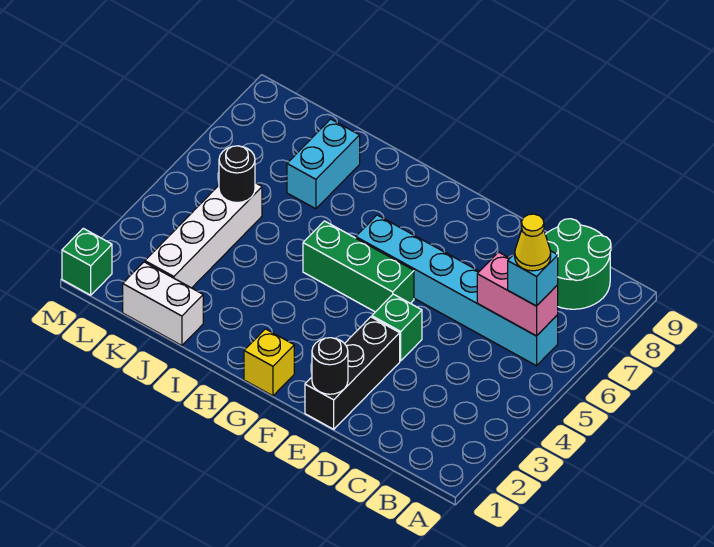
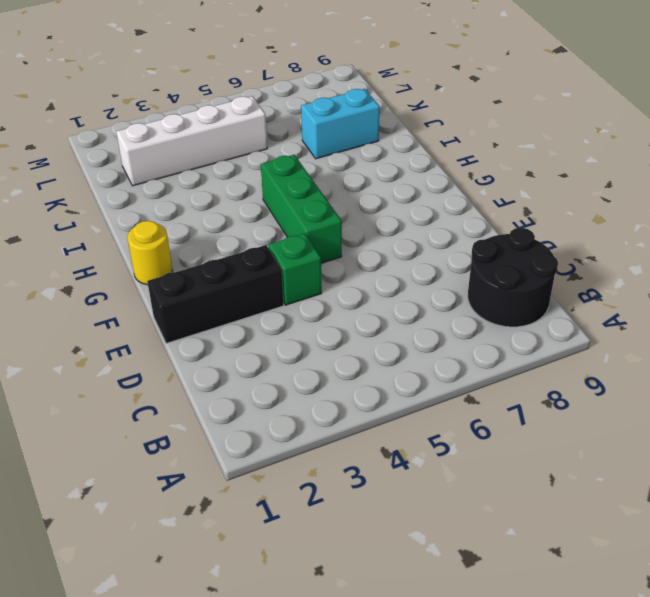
black 2x2 round brick [468,228,558,327] -> green 2x2 round brick [545,219,611,309]
yellow 1x1 round brick [127,221,173,285] -> yellow 1x1 brick [244,329,294,396]
none -> cyan 1x6 brick [356,215,558,366]
none -> white 1x2 brick [123,262,203,346]
none -> green 1x1 brick [62,228,112,295]

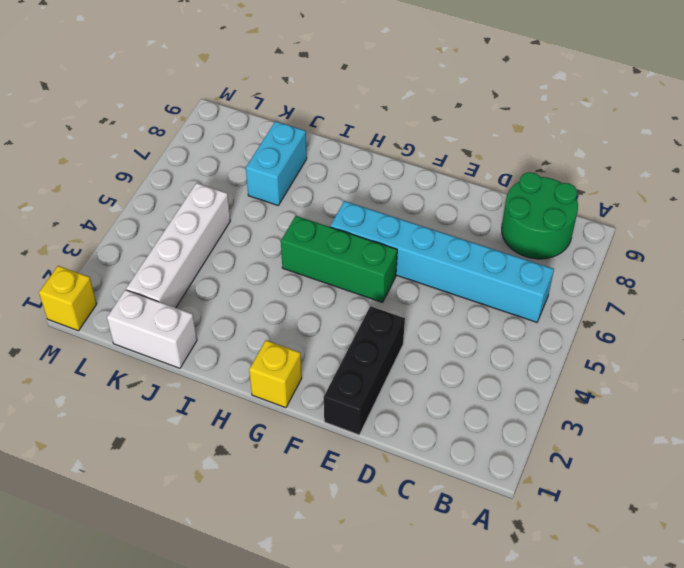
yellow 1x1 brick [39,266,97,331] -> green 1x1 brick [62,228,112,295]
none -> green 1x1 brick [372,294,422,361]
none -> pink 1x2 brick [477,252,558,336]
none -> black 1x1 round brick [312,338,348,394]

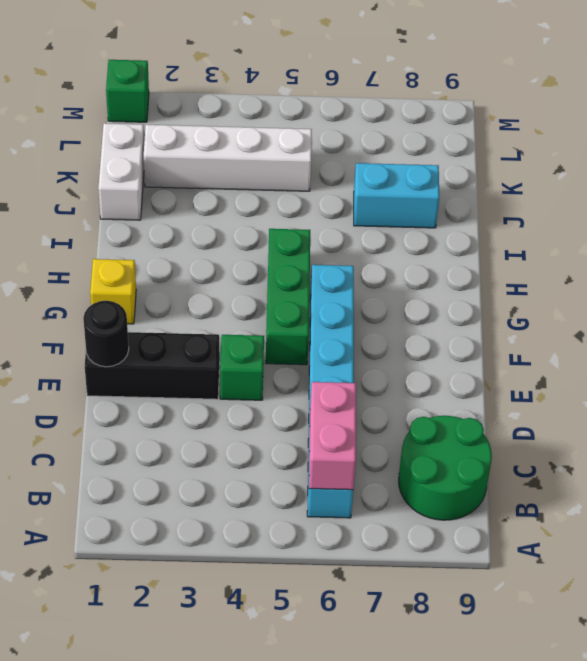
none -> black 1x1 round brick [219,146,255,203]
none -> cyan 1x1 brick [508,251,558,306]
none -> yellow 1x1 cone [515,214,551,271]

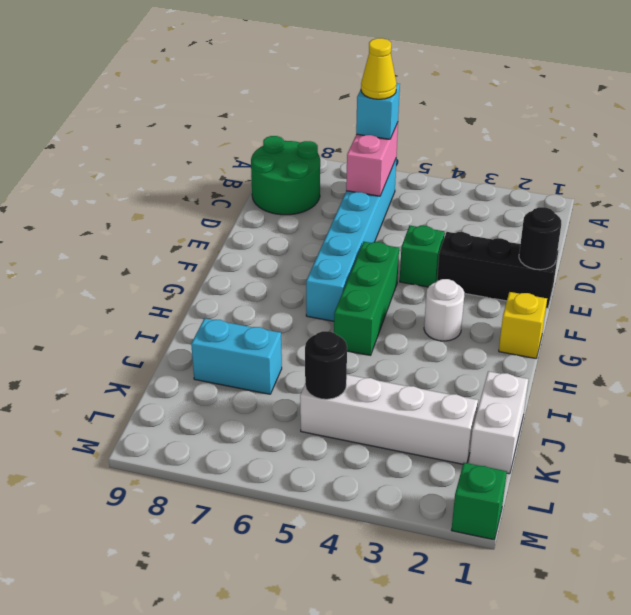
white 1x1 round brick [424,279,464,341] -> none

